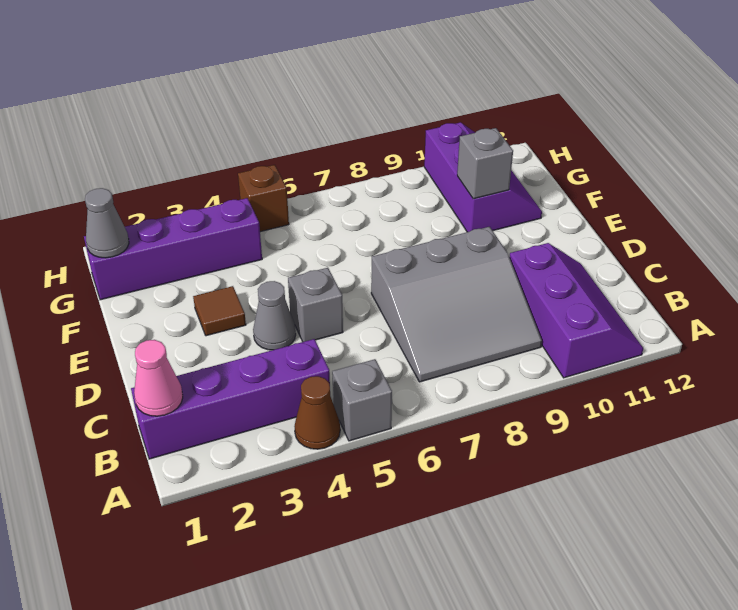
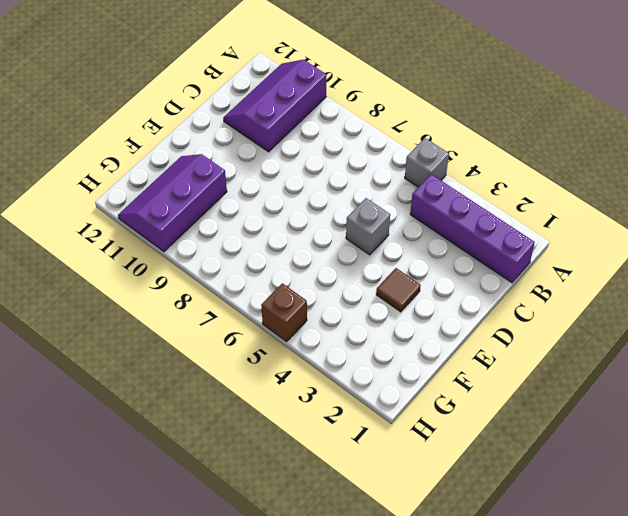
none -> brown 1x1 cone [294,376,340,449]
none -> grey 3x3 slope [371,227,542,382]
none -> grey 1x1 cone [253,281,296,350]

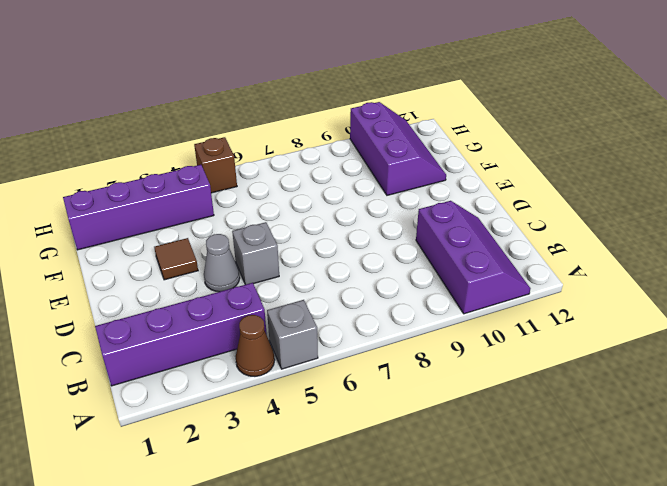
none -> grey 3x3 slope [371,227,542,382]
none -> pink 1x1 cone [134,340,183,416]
none -> grey 1x1 brick [457,128,513,199]

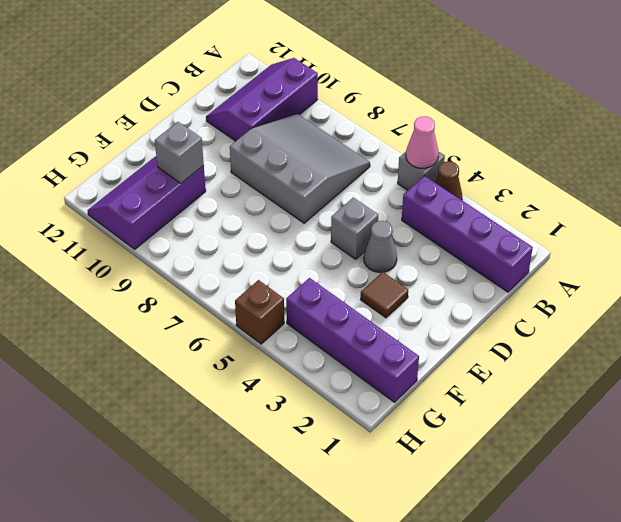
pink 1x1 cone [406,116,439,168] -> pink 1x1 cone moved to [134,340,183,416]
none -> grey 1x1 cone [85,188,129,258]

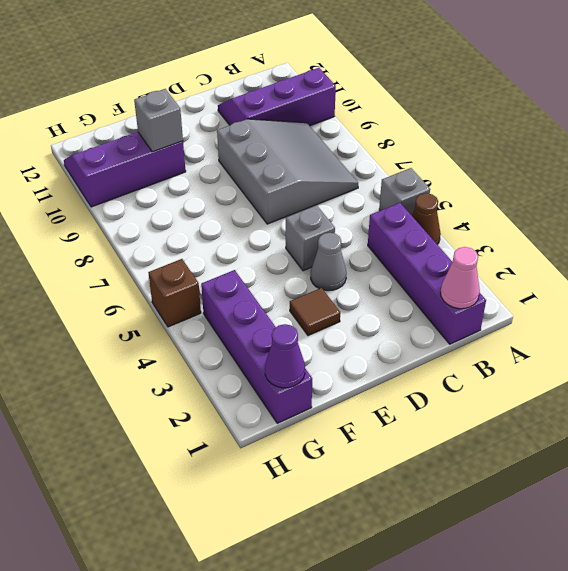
purple 1x1 cone [265,324,305,388] -> grey 1x1 cone [85,188,129,258]

